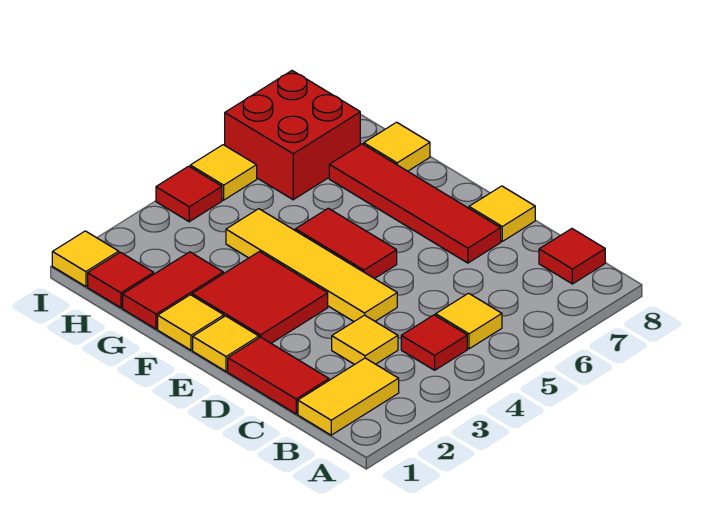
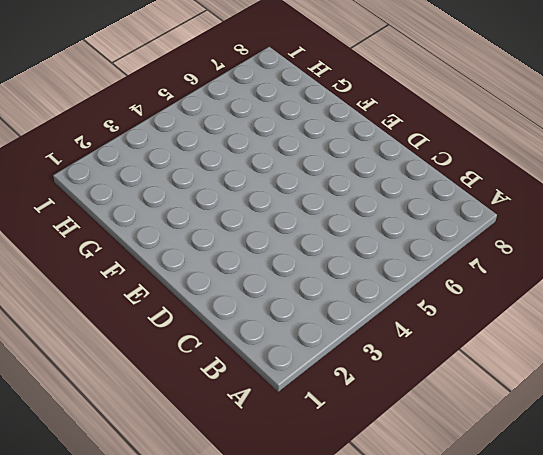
none -> yellow 1x2 tile [298,358,399,435]
none -> red 1x1 tile [401,315,467,370]
none -> yellow 1x1 tile [436,293,502,349]

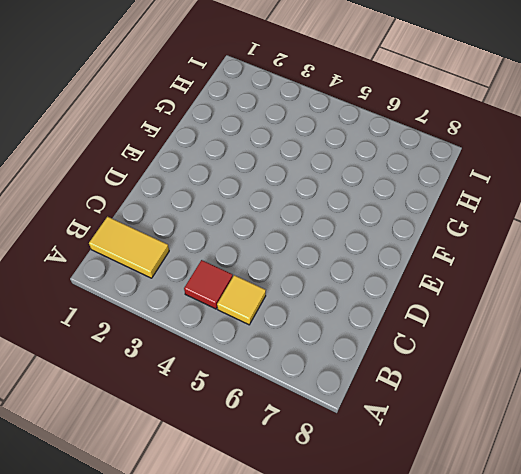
none -> red 1x1 tile [539,229,605,284]
none -> red 1x2 tile [228,337,329,414]
none -> yellow 1x1 tile [332,315,398,365]

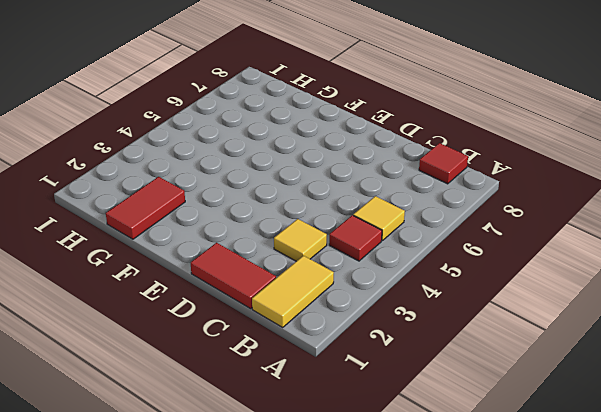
none -> yellow 1x4 tile [226,209,397,321]
none -> red 1x4 tile [329,144,501,263]
none -> yellow 1x1 tile [469,186,535,241]

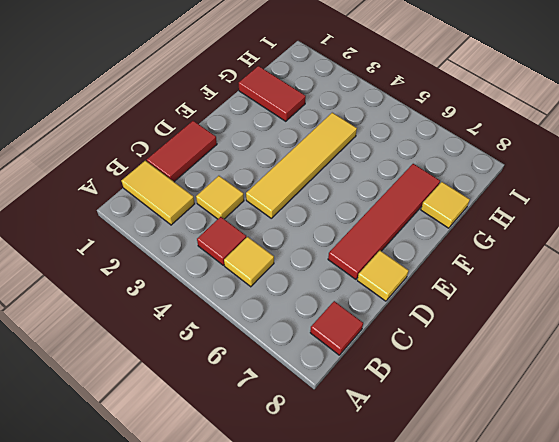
none -> yellow 1x1 tile [193,316,259,371]
none -> red 2x2 tile [192,252,328,343]
none -> red 1x2 tile [295,208,397,279]

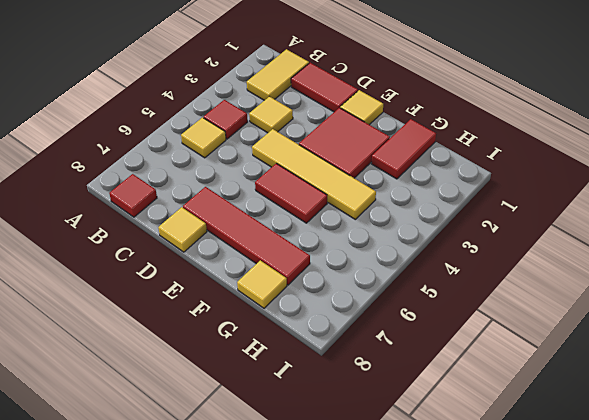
none -> yellow 1x1 tile [158,295,224,350]
none -> red 1x1 tile [88,252,154,308]
none -> red 2x2 brick [225,71,360,200]

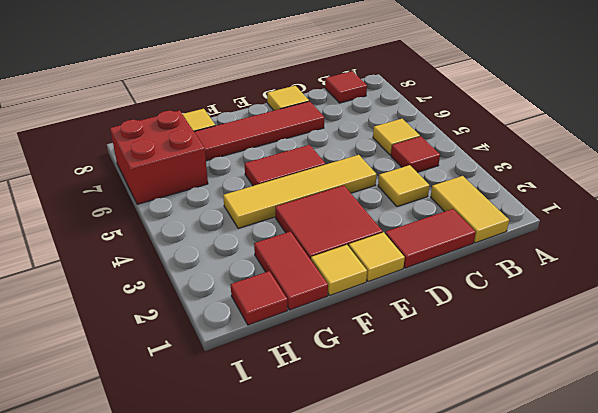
none -> yellow 1x1 tile [52,231,119,287]
none -> red 1x1 tile [156,166,222,222]
none -> yellow 1x1 tile [190,145,257,200]

